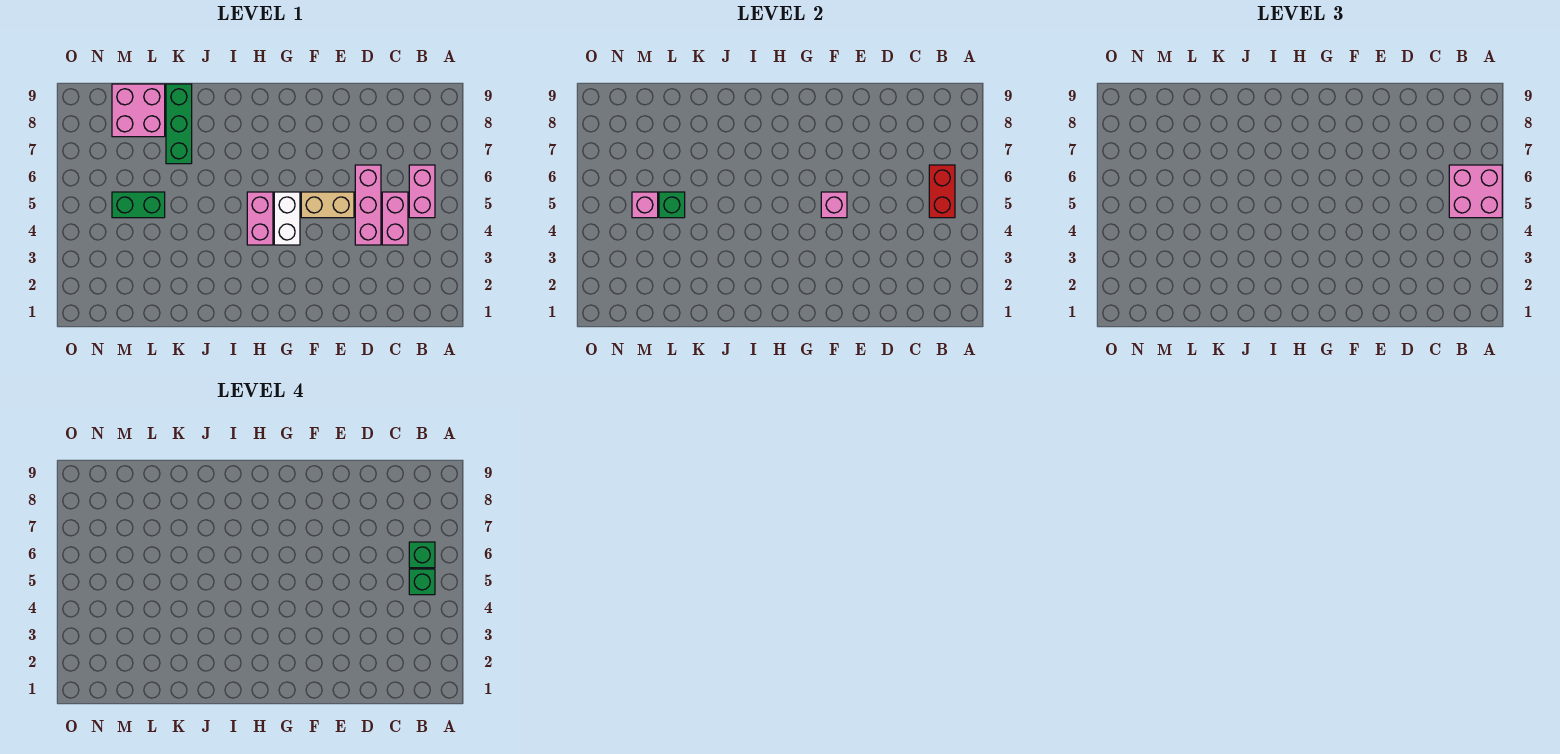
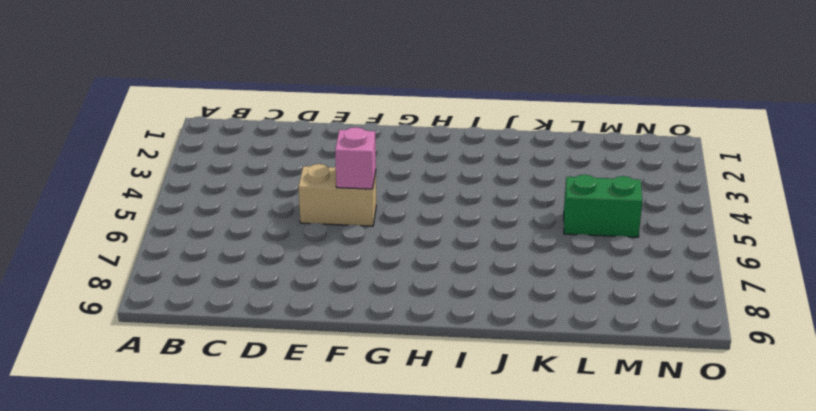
none -> pink 1x2 brick [409,165,435,218]
none -> pink 1x2 brick [382,192,408,245]
none -> pink 1x3 brick [355,165,381,245]

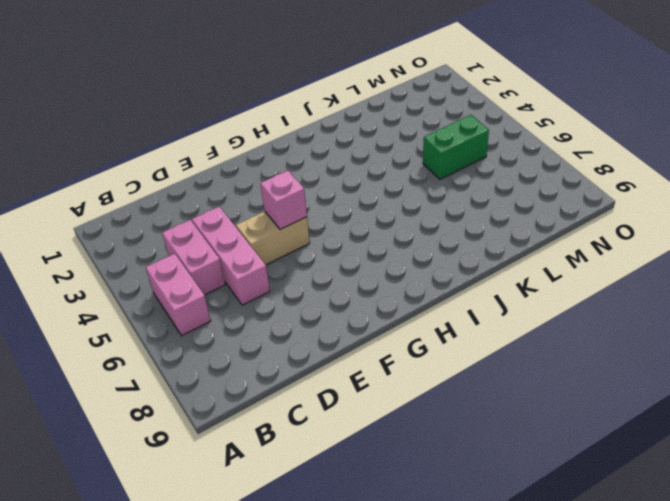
none -> white 1x2 brick [274,192,300,245]
none -> pink 1x2 brick [247,192,273,245]
none -> green 1x3 brick [166,84,192,164]

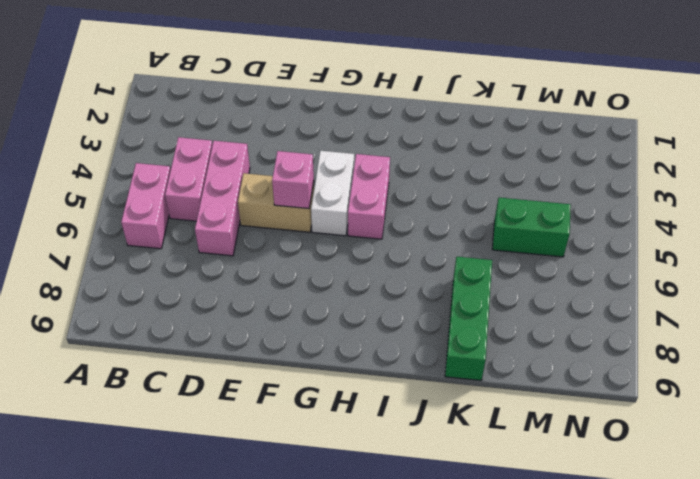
none -> pink 2x2 brick [112,84,165,137]
none -> red 1x2 brick [929,165,955,218]
none -> green 1x1 brick [659,192,685,218]

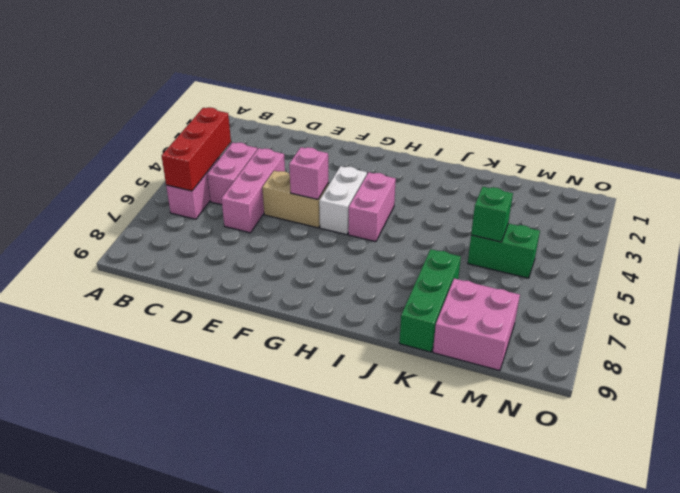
red 1x3 brick [162,107,231,191] -> red 1x2 brick [929,165,955,218]
none -> pink 1x1 brick [632,192,658,218]
none -> pink 2x2 brick [1449,165,1502,218]
none -> green 1x1 brick [409,569,435,595]

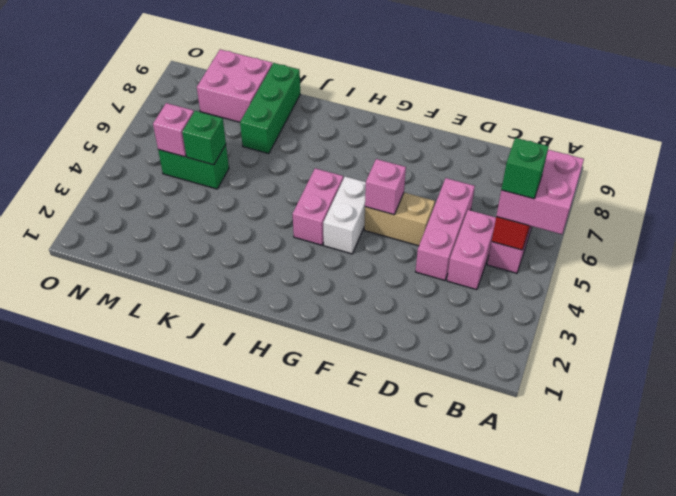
none -> green 1x1 brick [409,542,435,568]

